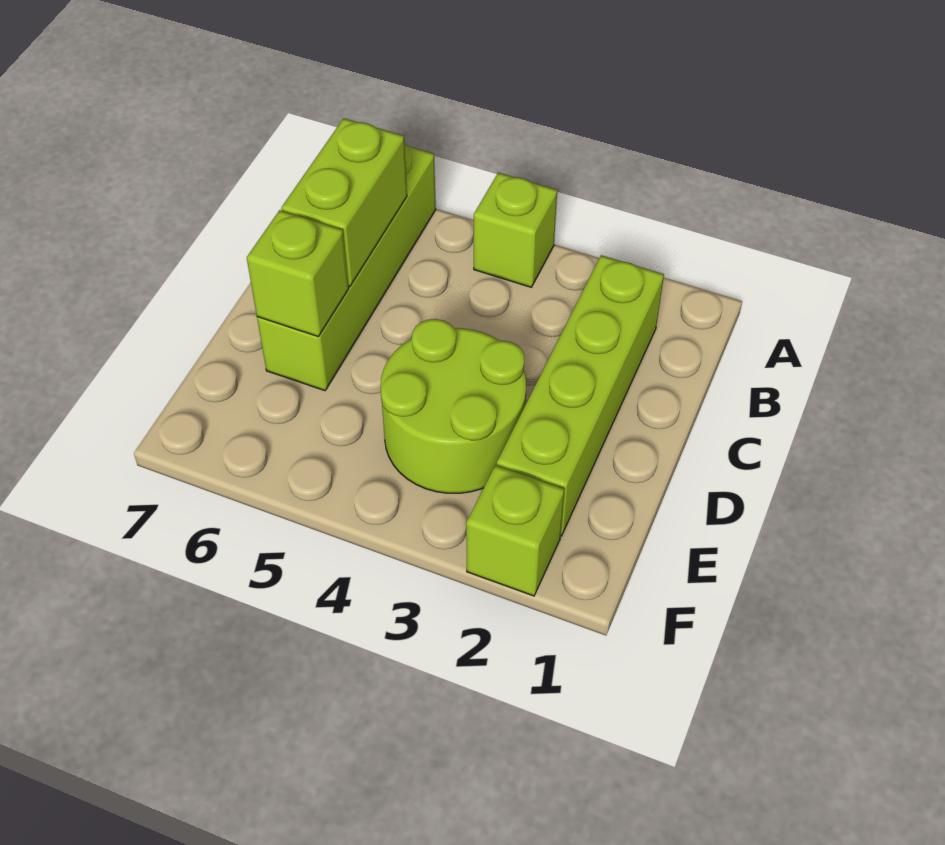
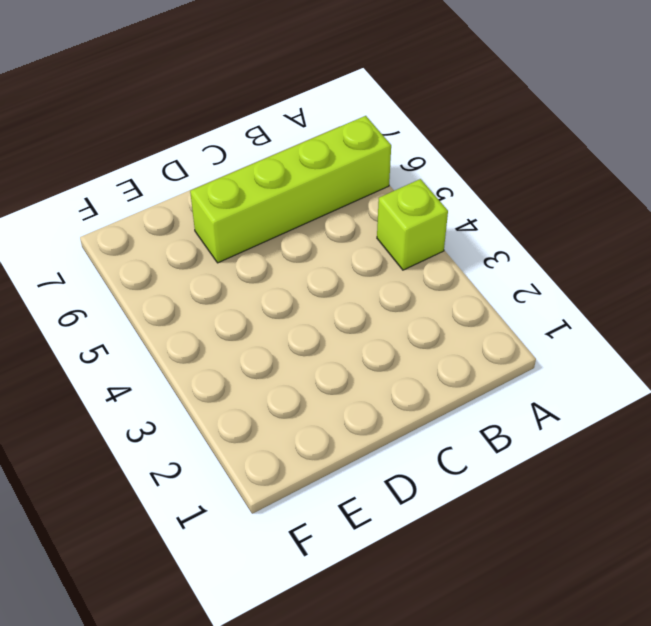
none -> lime 1x4 brick [497,255,664,536]
none -> lime 2x2 round brick [381,319,526,493]

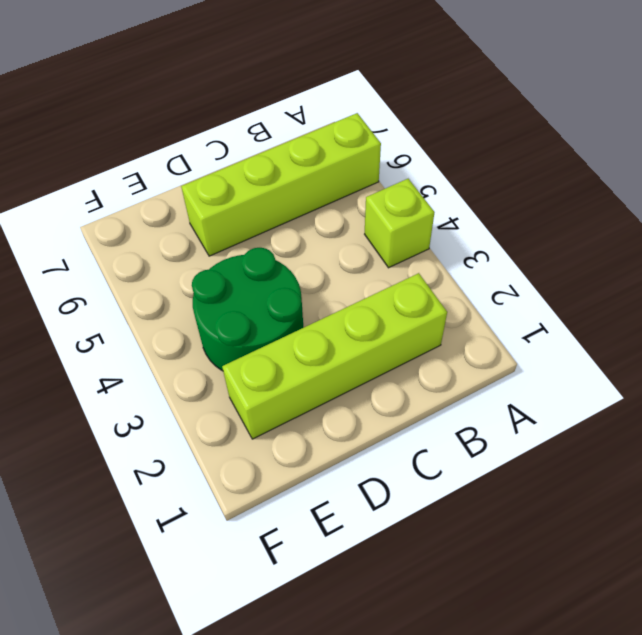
green 2x2 round brick [192,248,303,371] -> lime 2x2 round brick [381,319,526,493]
none -> lime 1x1 brick [466,465,564,596]
none -> lime 1x2 brick [281,118,407,287]

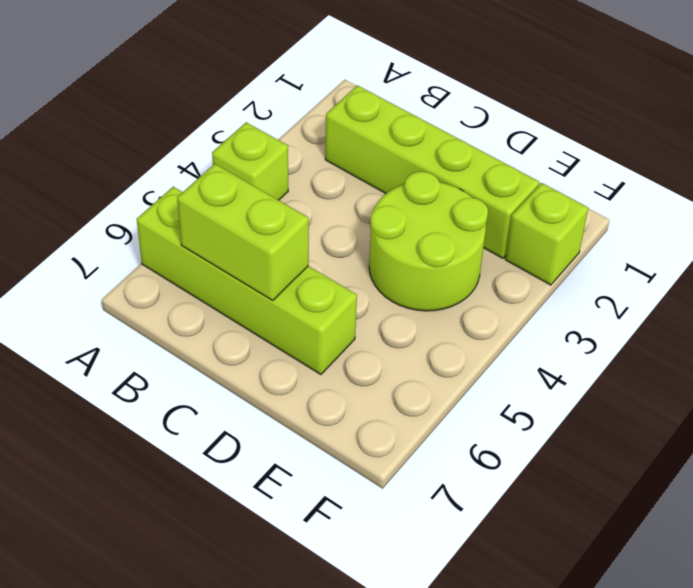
none -> lime 1x1 brick [247,210,349,336]

